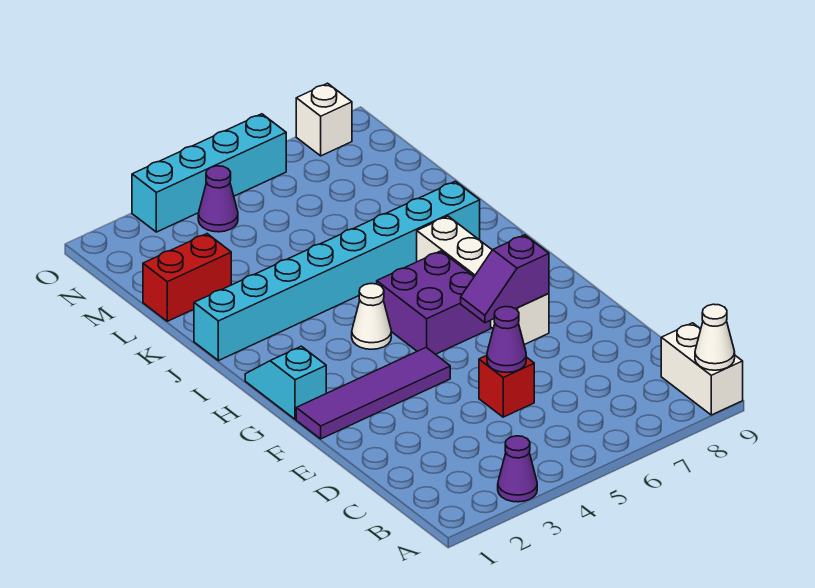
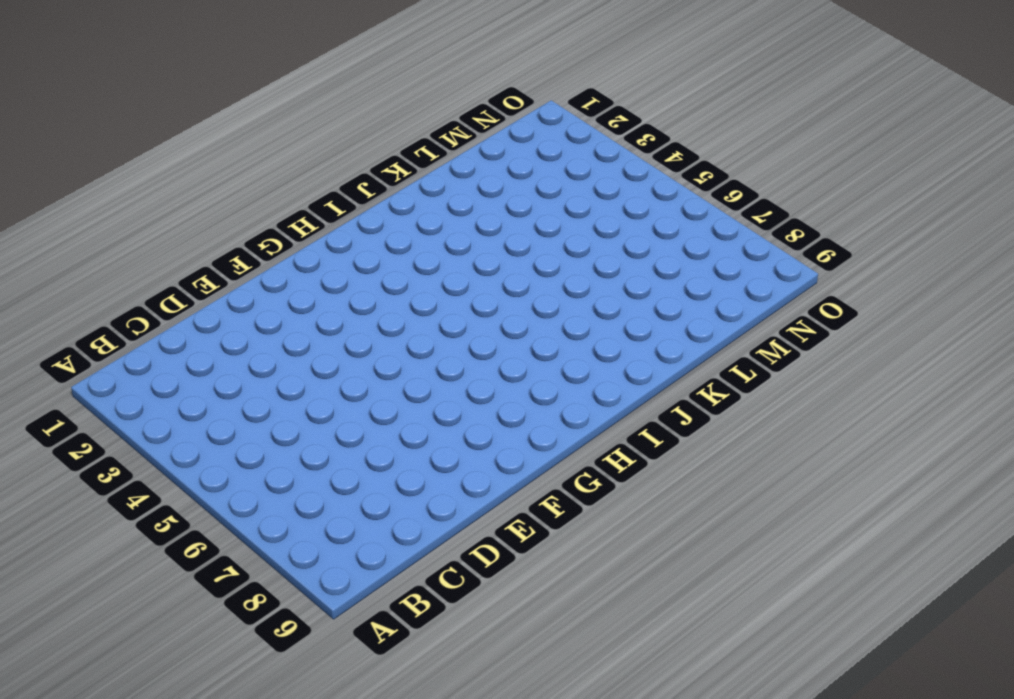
none -> purple 1x1 cone [498,436,537,502]
none -> white 1x2 brick [661,323,743,415]
none -> red 1x1 brick [479,355,534,417]

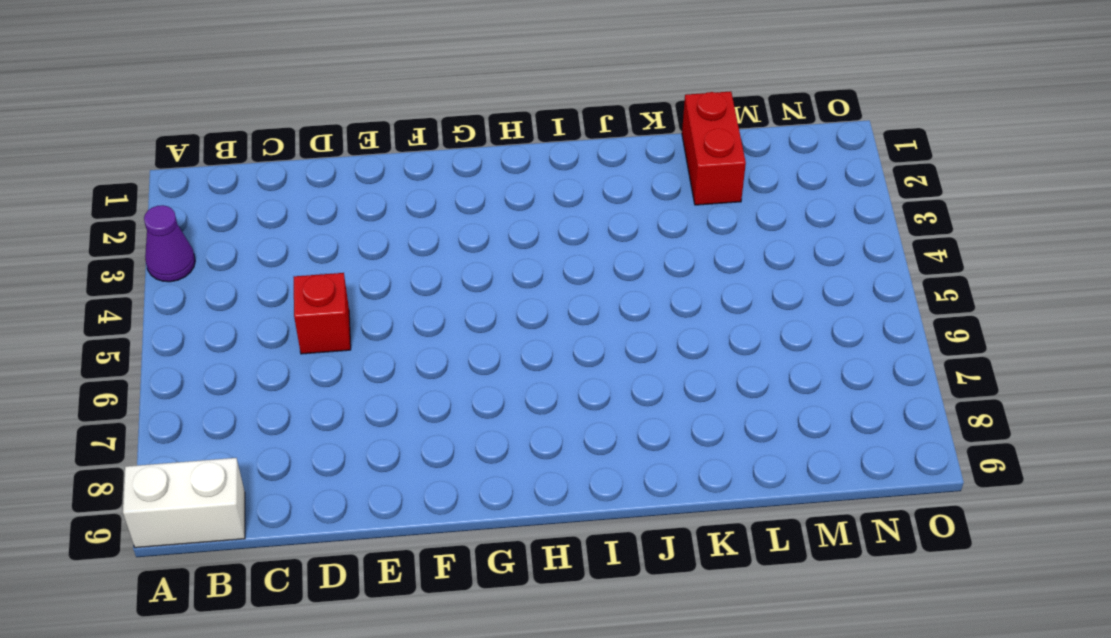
none -> purple 1x4 tile [296,347,450,439]
none -> white 1x4 brick [417,216,549,345]
none -> cyan 1x2 slope [245,346,326,419]

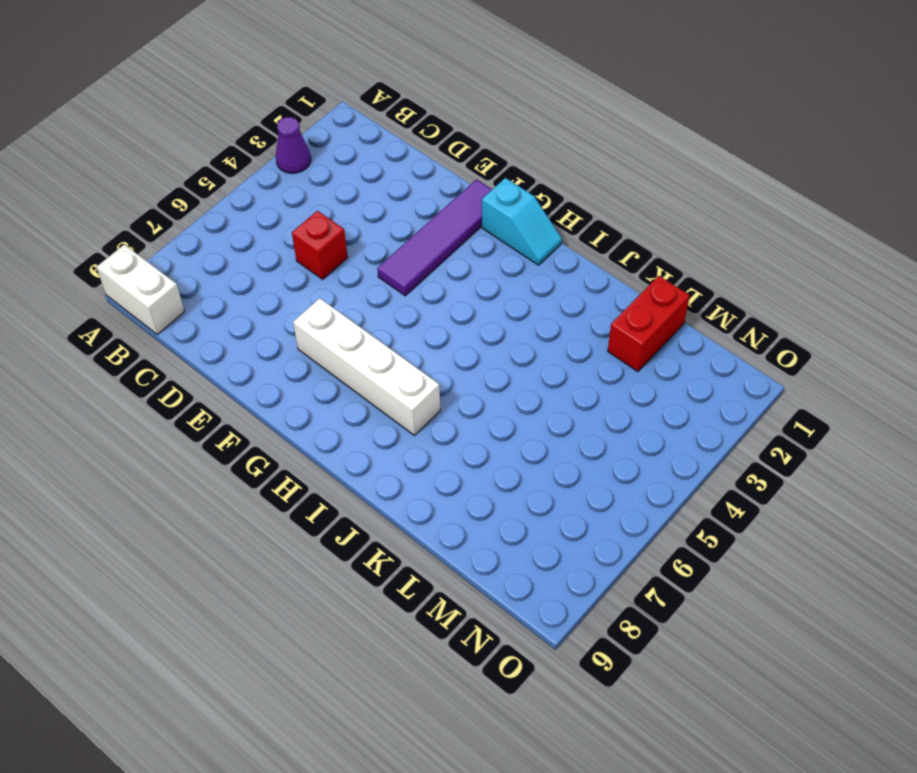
none -> purple 2x2 brick [377,251,491,354]
none -> white 1x1 cone [352,284,391,349]
none -> cyan 1x8 brick [194,181,480,361]

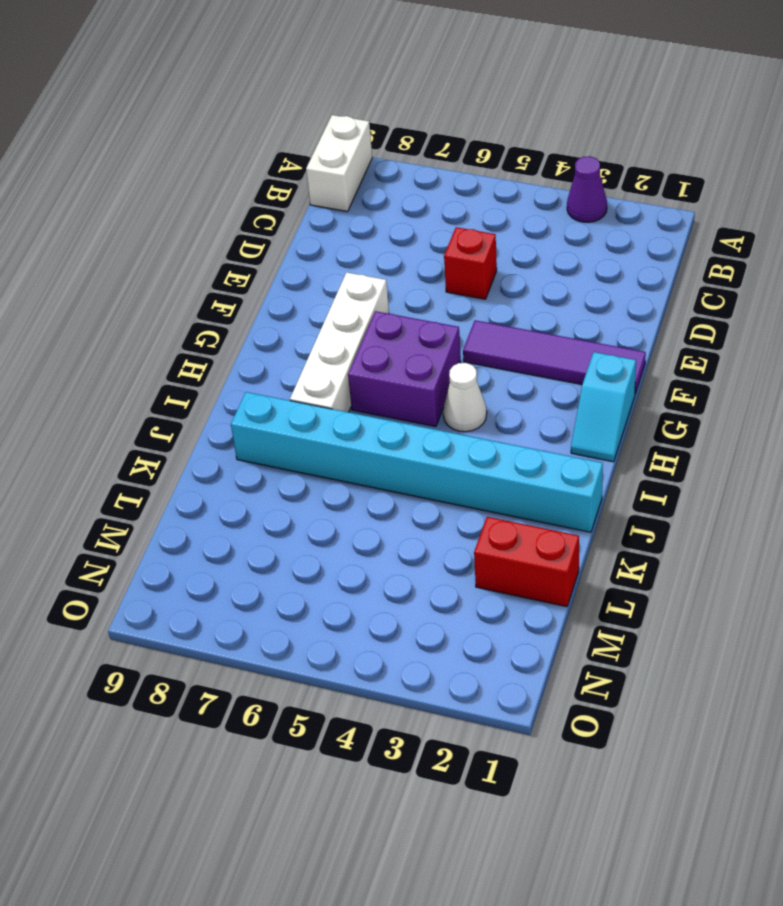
none -> purple 1x1 cone [198,166,238,232]
none -> cyan 1x4 brick [132,114,286,232]
none -> white 1x1 brick [296,83,352,156]

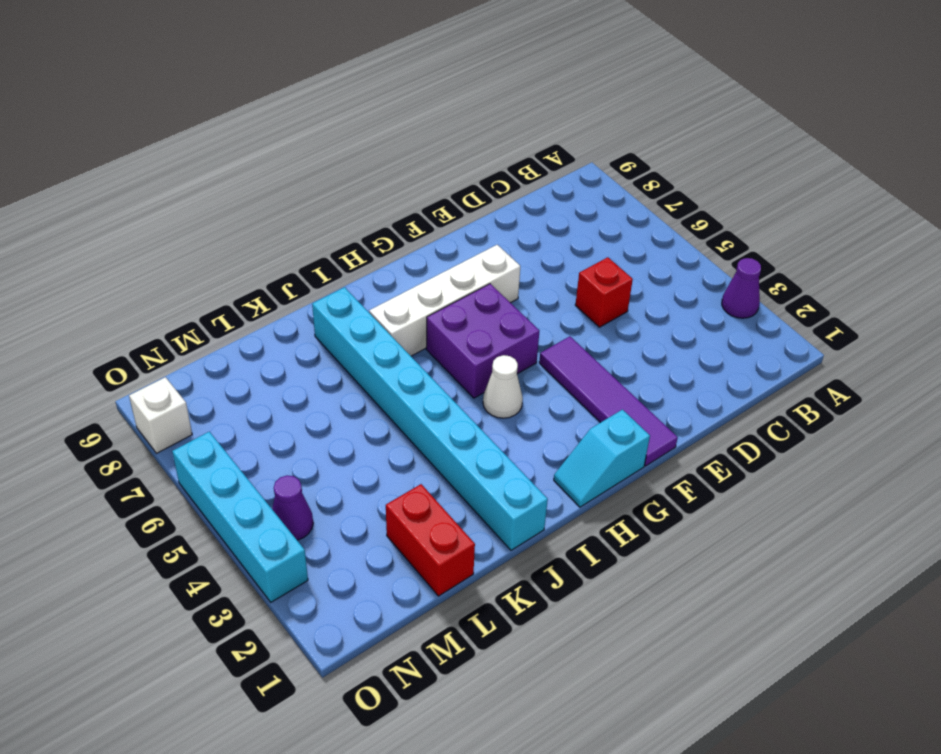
none -> white 1x2 brick [661,323,743,415]
none -> white 1x1 cone [695,304,735,370]
none -> purple 1x1 cone [487,307,526,372]

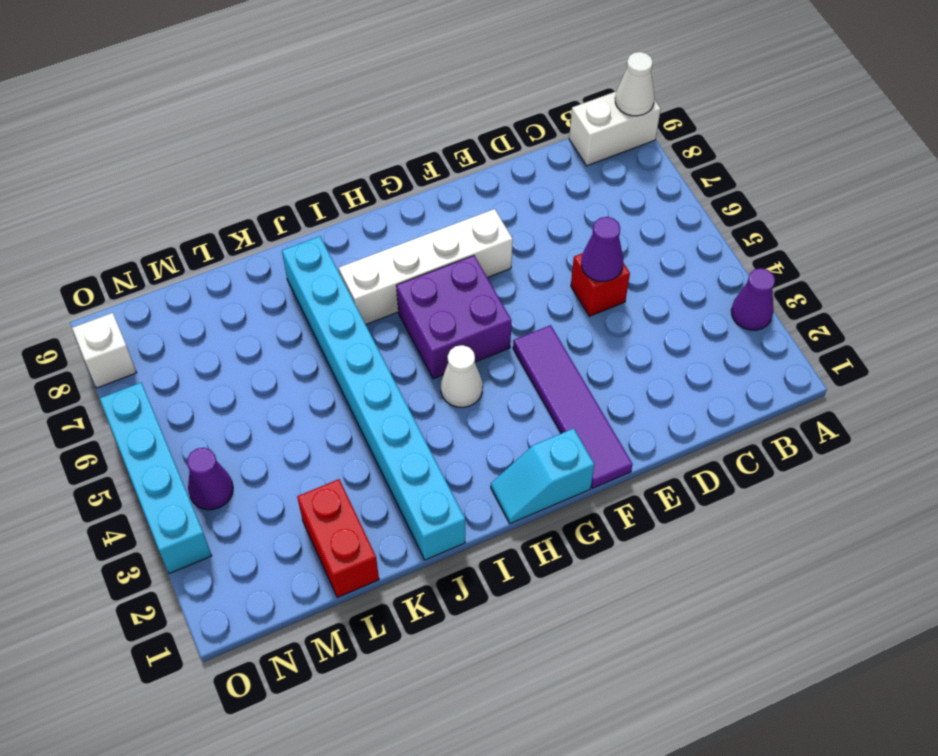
none -> purple 1x2 slope [461,235,549,323]

